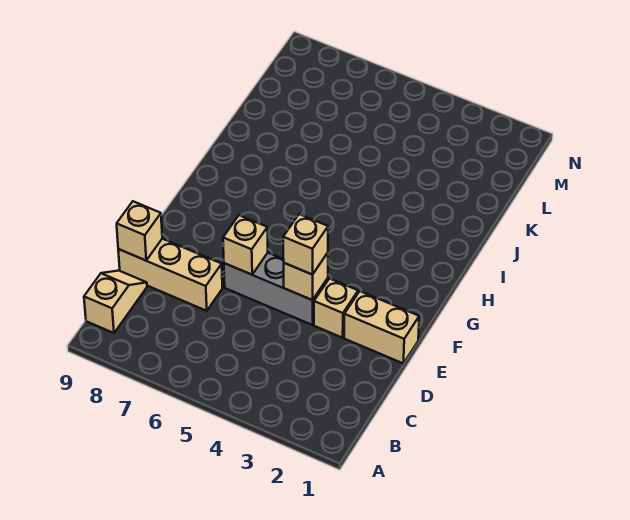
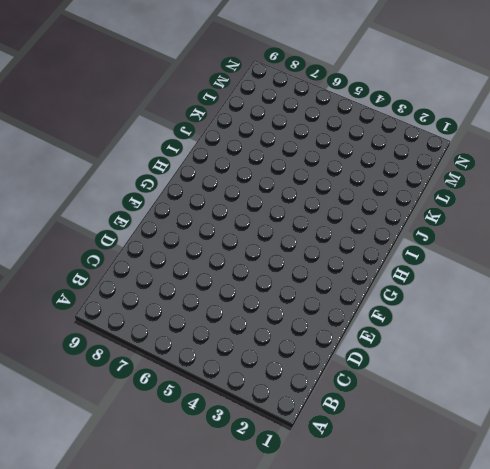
none -> tan 1x2 slope [84,271,147,333]
none -> tan 1x3 brick [118,239,222,311]

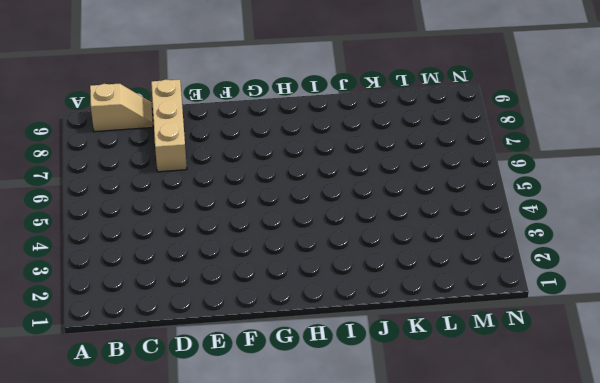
none -> tan 1x2 brick [344,291,419,363]
none -> tan 1x1 brick [314,279,358,338]

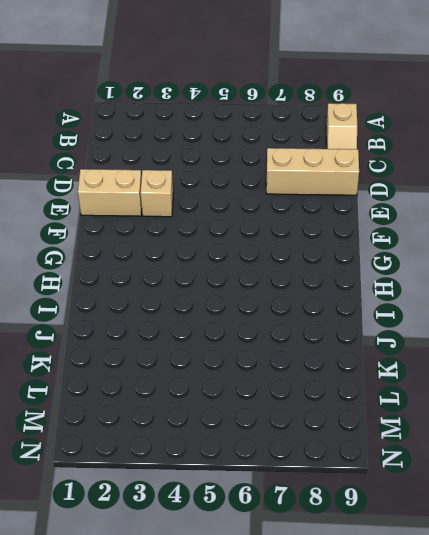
none -> grey 1x3 brick [224,253,328,325]
none -> tan 1x1 brick [117,201,162,260]

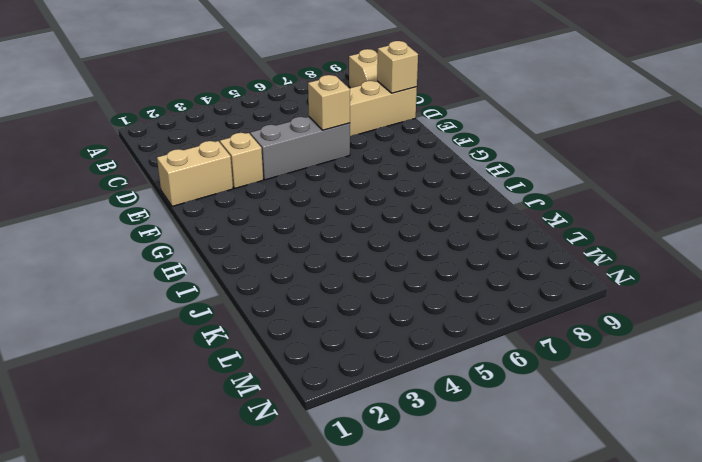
none -> tan 1x1 brick [284,253,328,300]
none -> tan 1x1 brick [283,214,328,275]

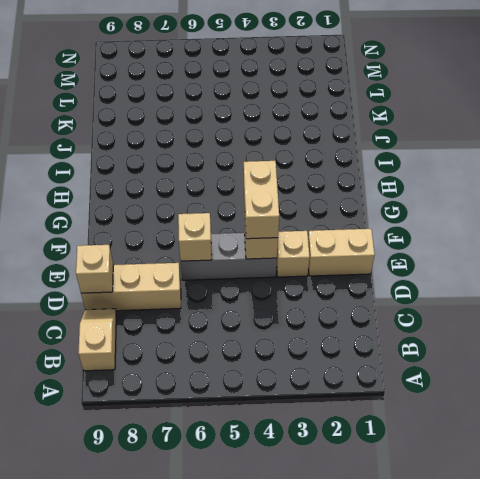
tan 1x2 brick [244,161,279,239] -> tan 1x1 brick [283,214,328,275]

